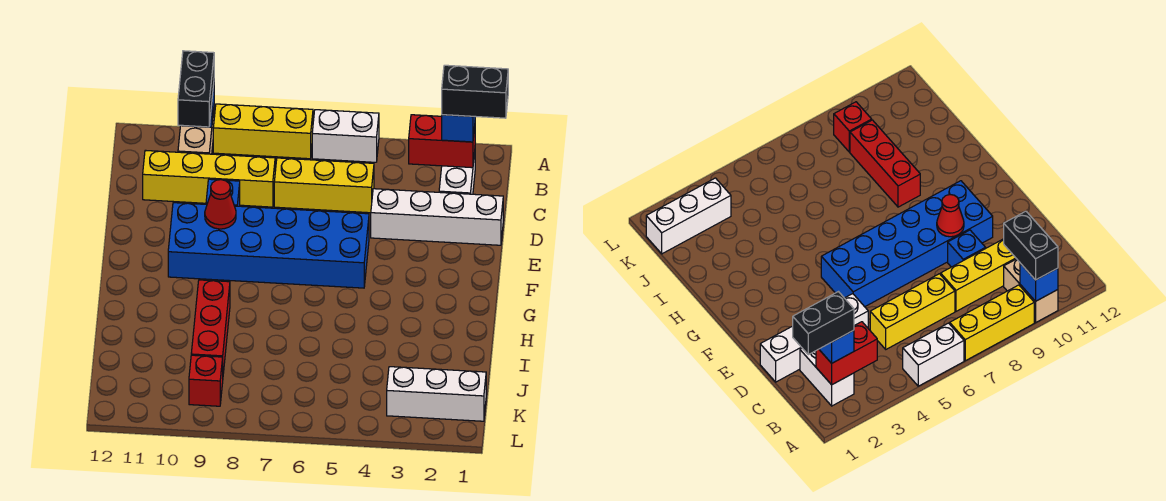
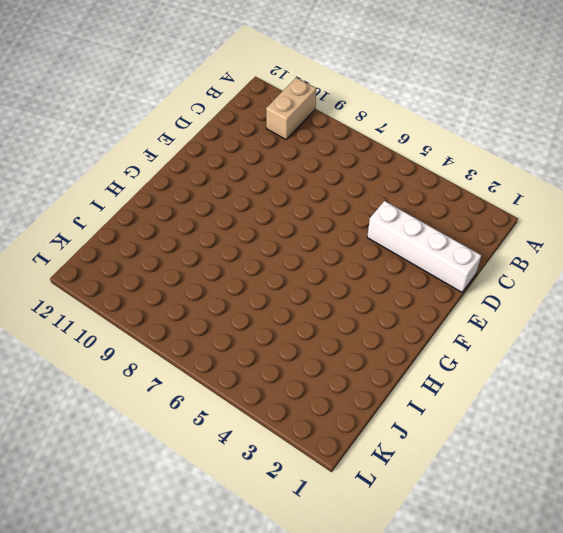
none -> white 1x2 brick [312,110,379,162]
none -> yellow 1x3 brick [213,104,313,159]
none -> white 1x2 brick [439,152,475,194]

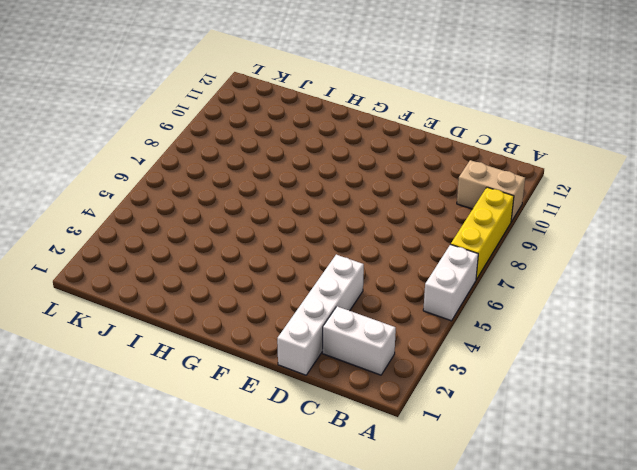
none -> yellow 1x3 brick [274,158,374,213]
none -> yellow 1x4 brick [143,150,275,207]
none -> blue 1x1 brick [206,179,240,206]

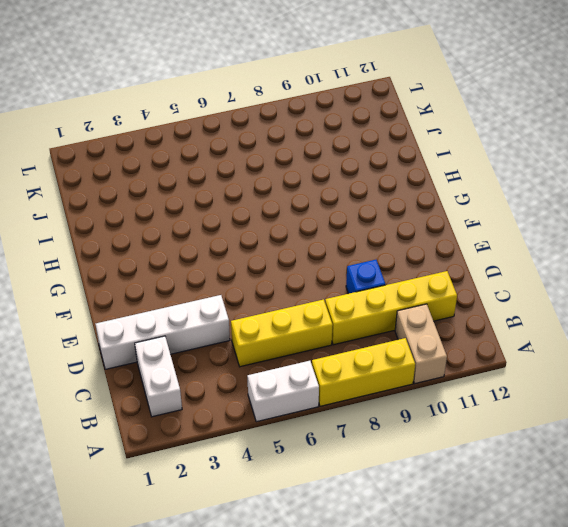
none -> blue 2x6 brick [168,203,369,288]
none -> red 1x3 brick [191,280,230,373]
none -> white 1x3 brick [387,367,486,421]

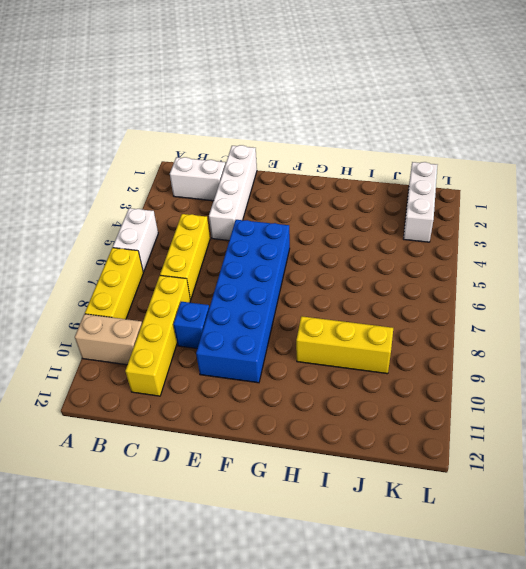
yellow 1x3 brick [296,316,393,374] -> red 1x3 brick [191,280,230,373]
none -> red 1x1 brick [189,355,223,406]
none -> blue 1x1 brick [1020,263,1058,301]
none -> red 1x2 brick [409,115,475,168]

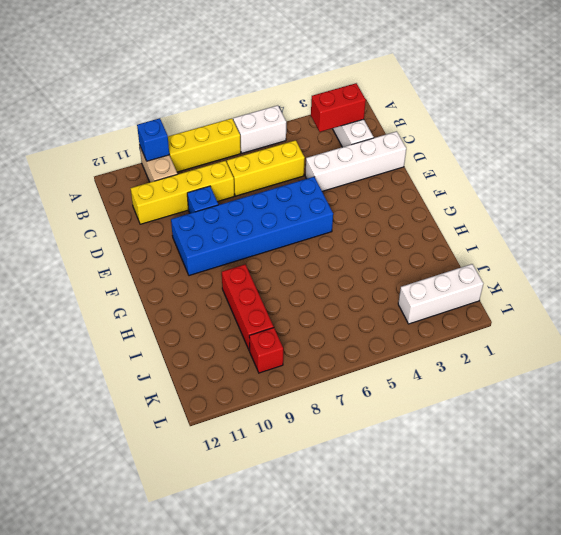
none -> red 1x1 cone [205,180,236,229]
none -> black 1x2 brick [178,51,214,127]
none -> blue 1x1 brick [442,115,475,142]

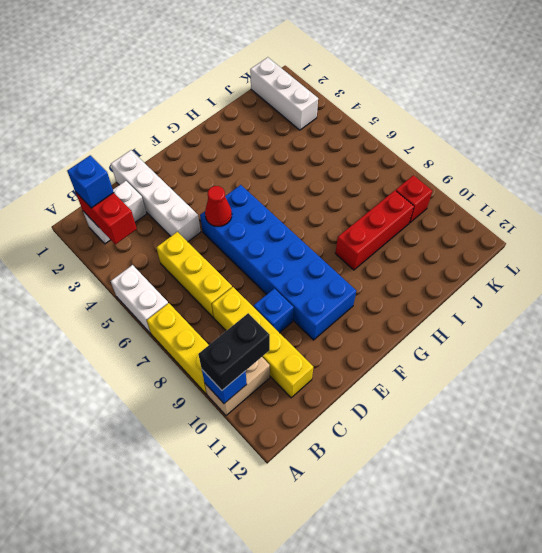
red 1x1 cone [205,186,232,226] -> red 1x1 cone moved to [205,180,236,229]
none -> black 1x2 brick [442,65,508,118]

